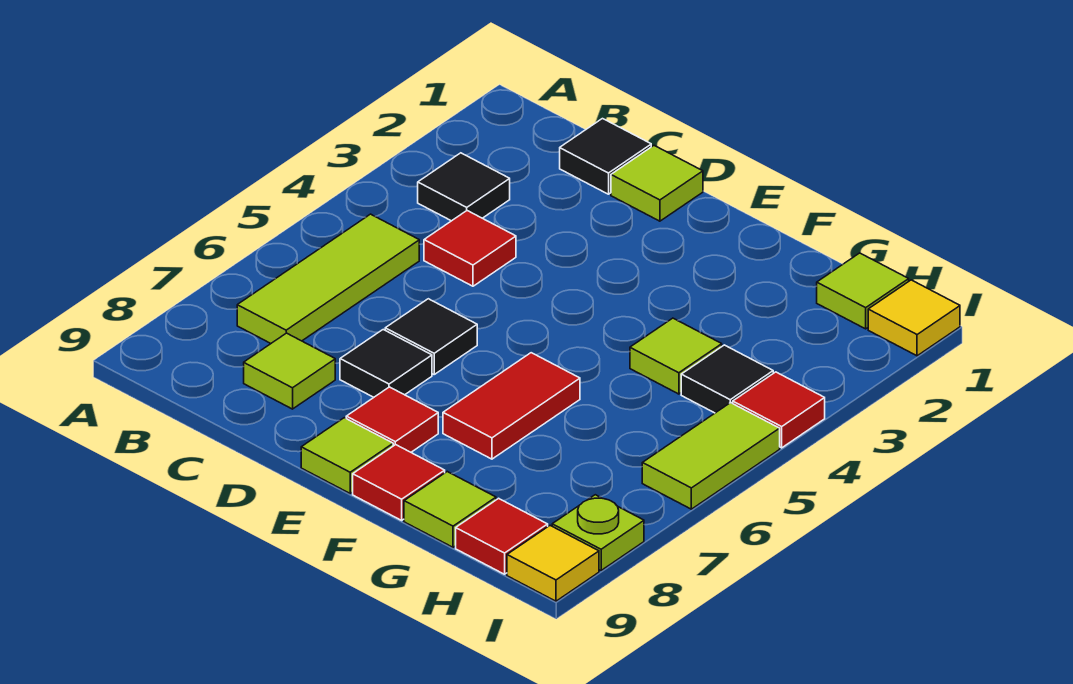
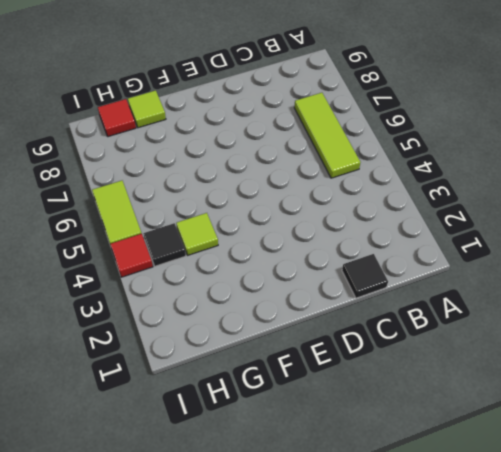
none -> black 1x1 tile [418,153,510,221]
none -> red 1x1 tile [424,211,516,286]
none -> lime 1x1 tile [244,333,335,409]

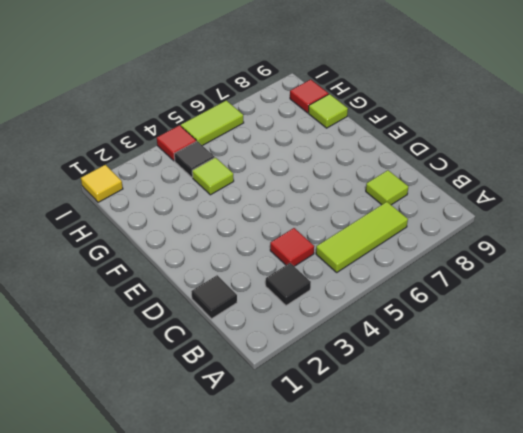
none -> lime 1x1 tile [611,146,703,221]
none -> black 1x1 tile [385,299,477,374]
none -> black 1x1 tile [340,330,432,397]

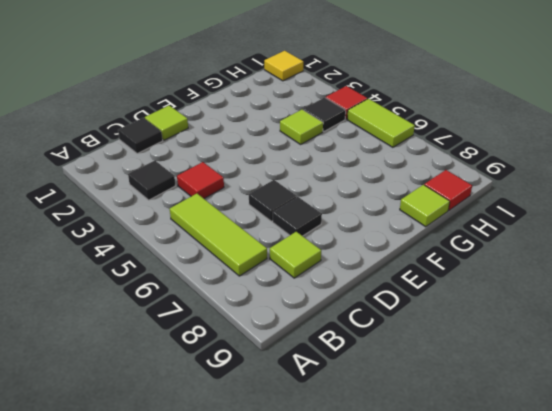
none -> red 1x1 tile [346,387,438,452]
none -> lime 1x1 tile [301,418,393,493]
none -> red 1x2 tile [443,353,580,459]

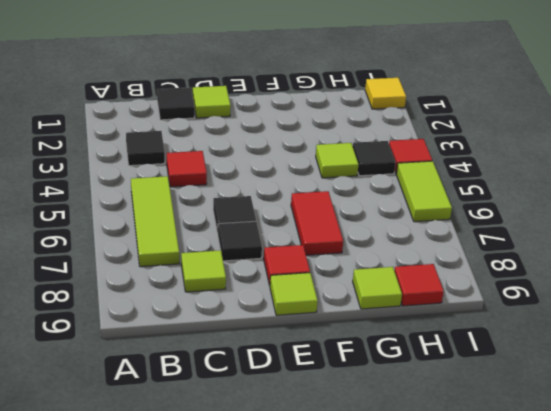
none -> red 1x1 tile [353,445,445,520]
none -> lime 1x1 tile [817,253,909,329]
none -> lime 1x1 plate [552,495,644,570]

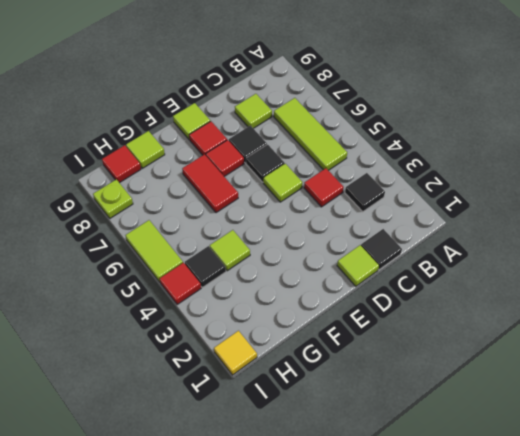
lime 1x1 tile [263,164,302,202] -> lime 1x1 tile moved to [817,253,909,329]
red 1x1 tile [206,140,244,176] -> red 1x1 tile moved to [353,445,445,520]
none -> yellow 1x1 tile [507,526,599,601]

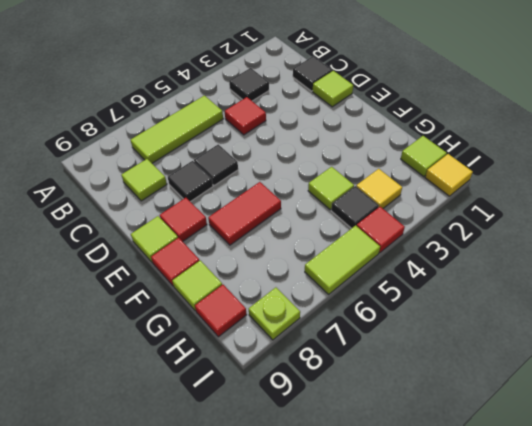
yellow 1x1 tile [356,169,402,208] -> yellow 1x1 tile moved to [507,526,599,601]

